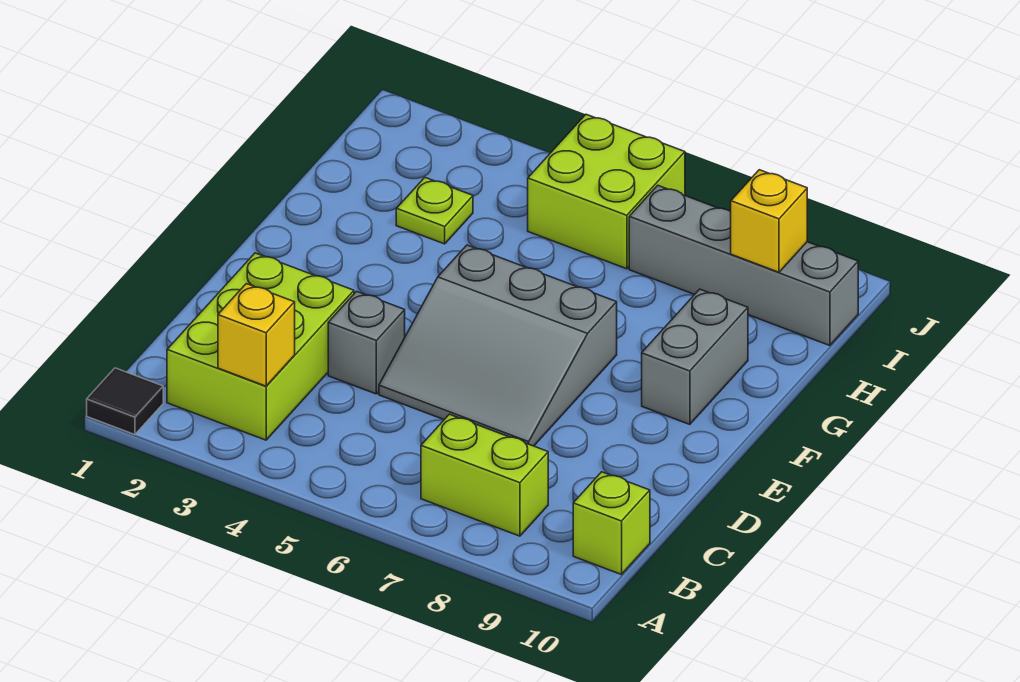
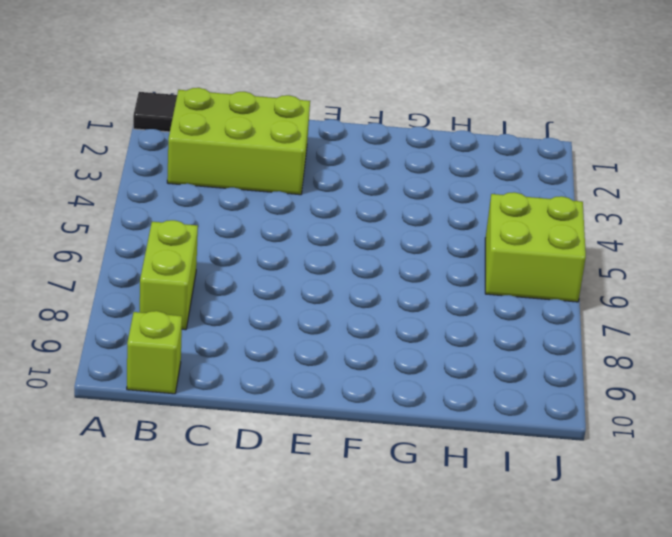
none -> grey 1x1 brick [328,291,405,394]
none -> grey 3x3 slope [379,245,617,446]
none -> grey 1x2 brick [642,289,748,424]

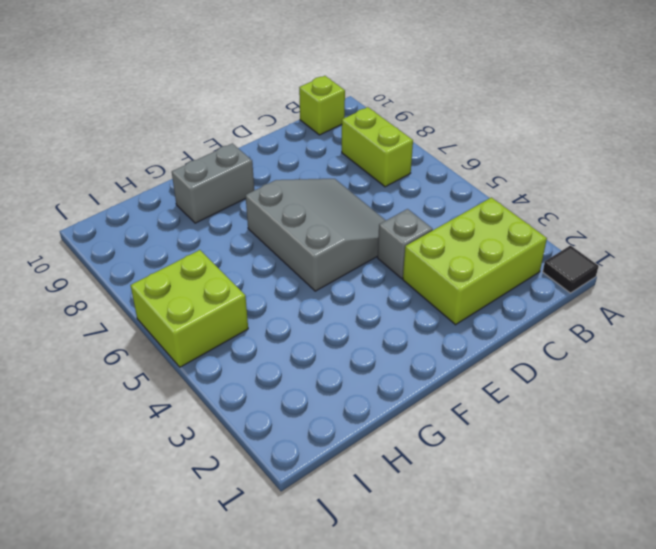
none -> lime 1x1 plate [396,177,473,244]
none -> grey 1x4 brick [629,185,858,346]
none -> yellow 1x1 brick [218,284,295,386]

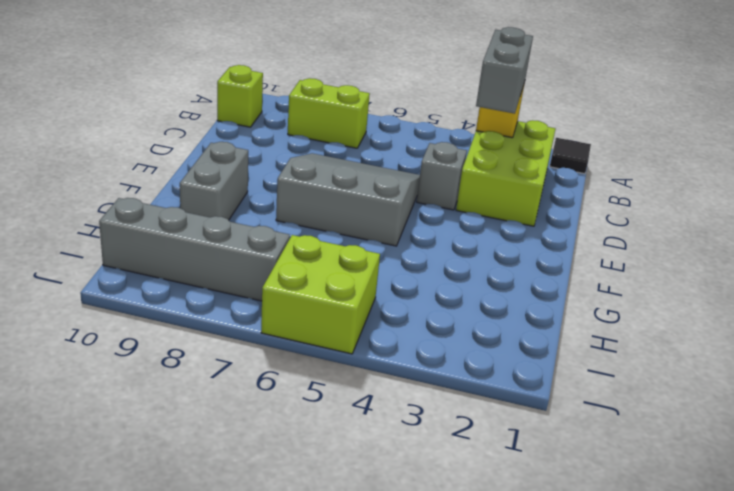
grey 1x2 brick [476,27,533,114] -> none
none -> lime 1x1 plate [396,177,473,244]
none -> yellow 1x1 brick [731,170,807,272]

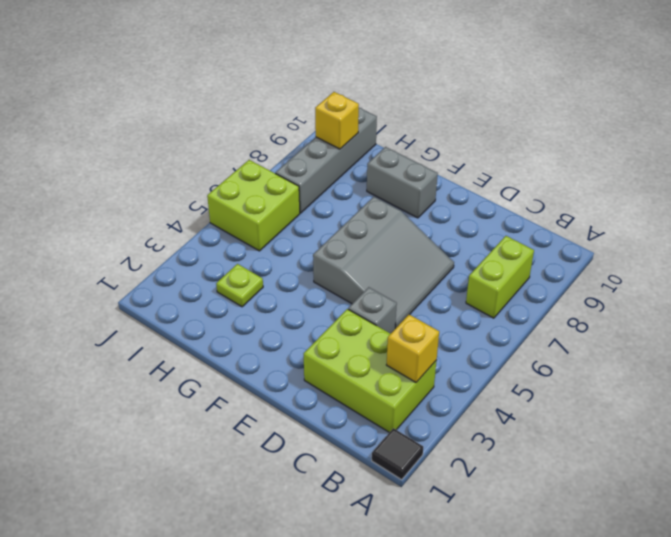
none -> lime 1x1 brick [573,472,650,575]

